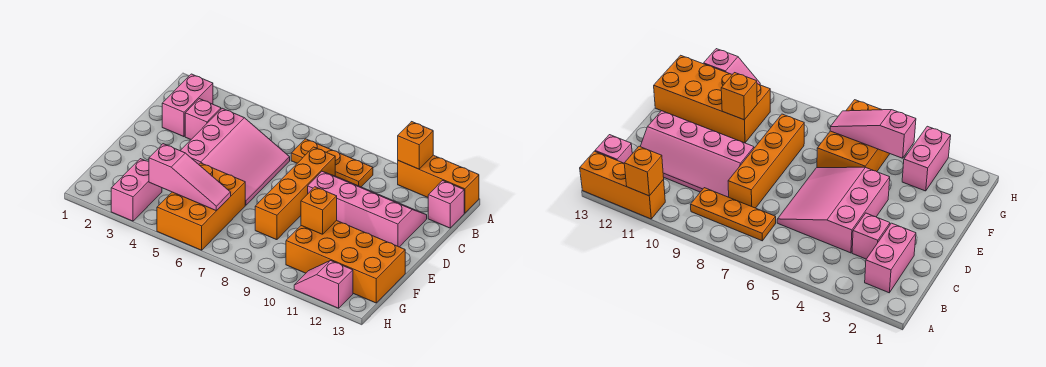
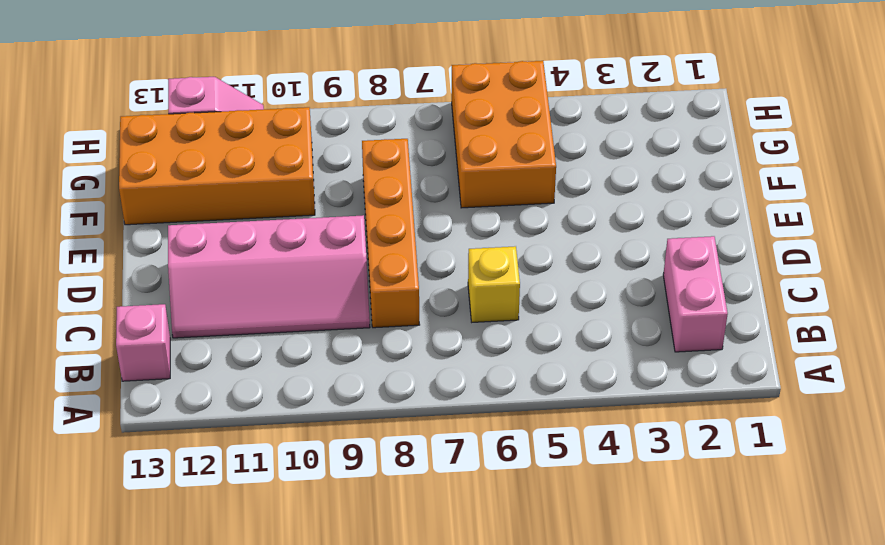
yellow 1x1 brick [468,246,520,322] -> pink 3x3 slope [181,108,290,205]
none -> orange 1x3 brick [398,155,479,213]
none -> orange 1x3 plate [291,139,373,187]
none -> pink 1x1 brick [185,99,221,139]

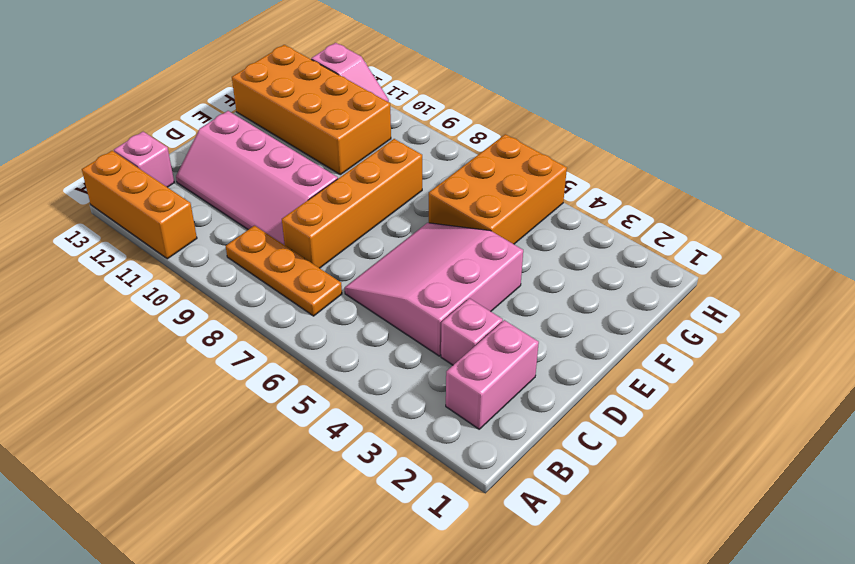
none -> pink 1x2 brick [111,159,162,221]
none -> orange 1x1 brick [398,122,433,169]
none -> orange 1x1 brick [301,187,337,234]

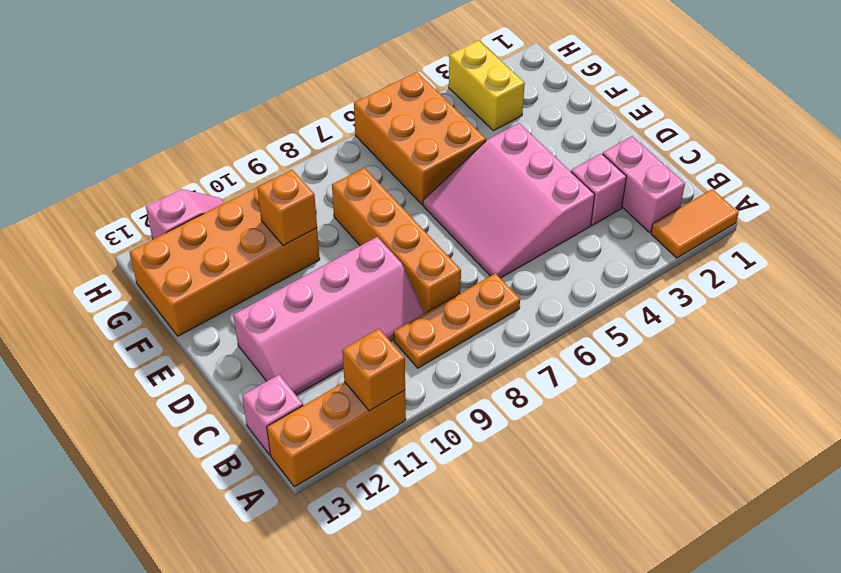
orange 1x2 tile [651,189,739,258] -> none
yellow 1x2 brick [449,40,525,131] -> pink 1x2 brick [111,159,162,221]
none -> pink 1x3 slope [149,144,231,211]

